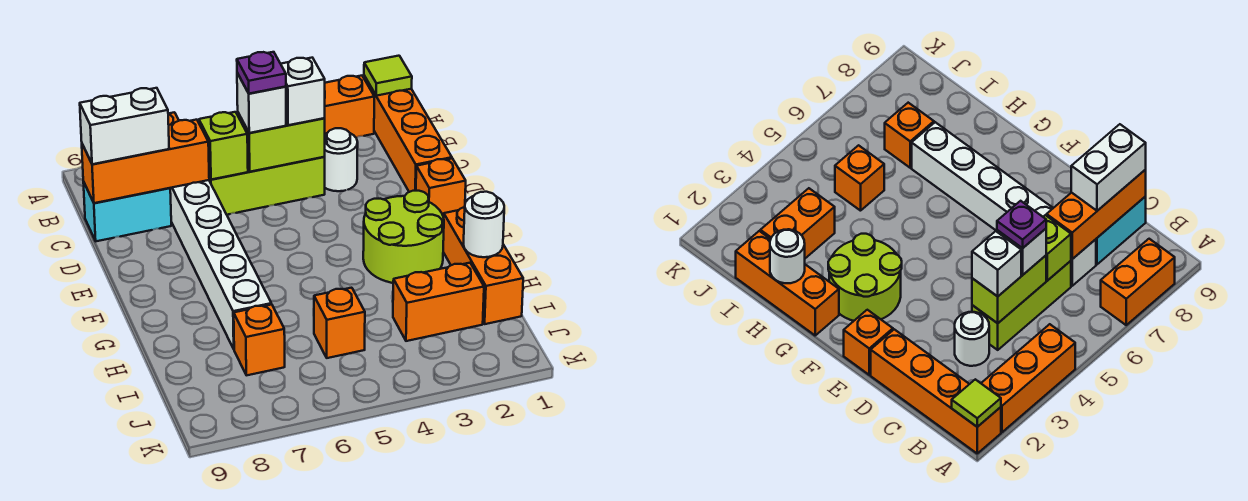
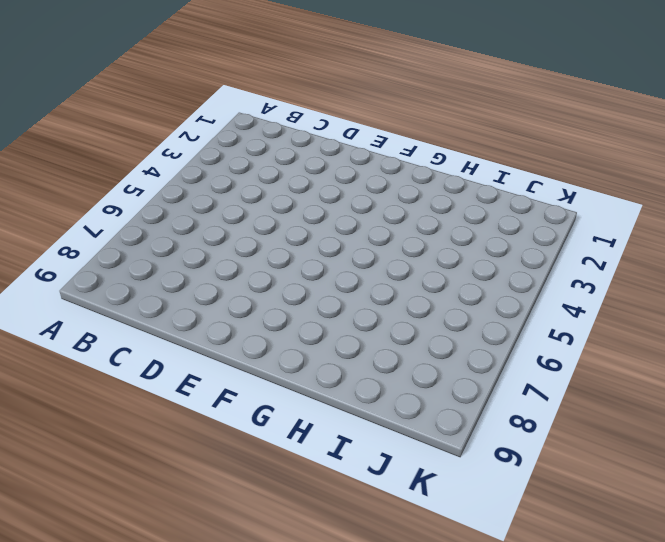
none -> orange 1x4 brick [364,76,452,192]
none -> orange 1x3 brick [325,76,374,137]
none -> orange 1x2 brick [1101,239,1175,325]

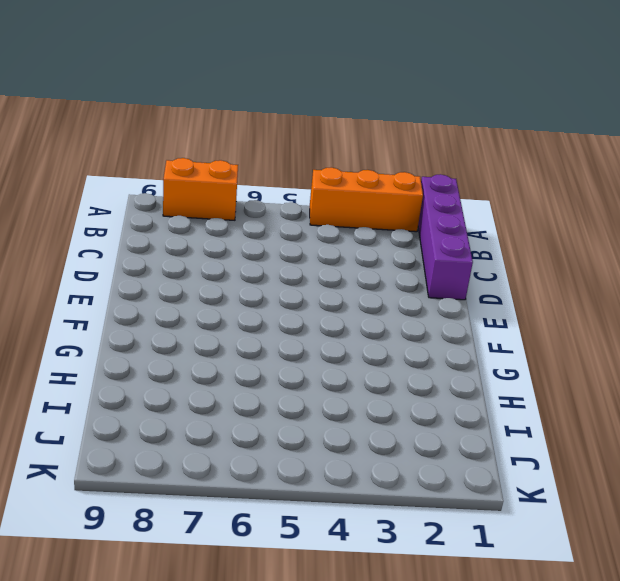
purple 1x4 brick [418,174,473,300] -> orange 1x4 brick [364,76,452,192]
none -> white 1x1 round brick [325,128,358,191]
none -> lime 1x3 brick [209,157,325,215]
none -> white 1x6 brick [170,180,271,349]

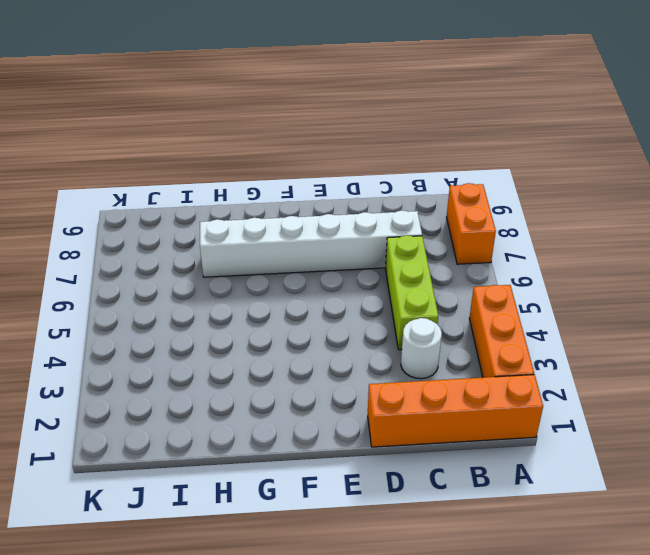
none -> cyan 1x2 brick [83,182,171,241]
none -> orange 1x1 brick [416,158,466,217]
none -> lime 2x2 round brick [363,191,444,283]

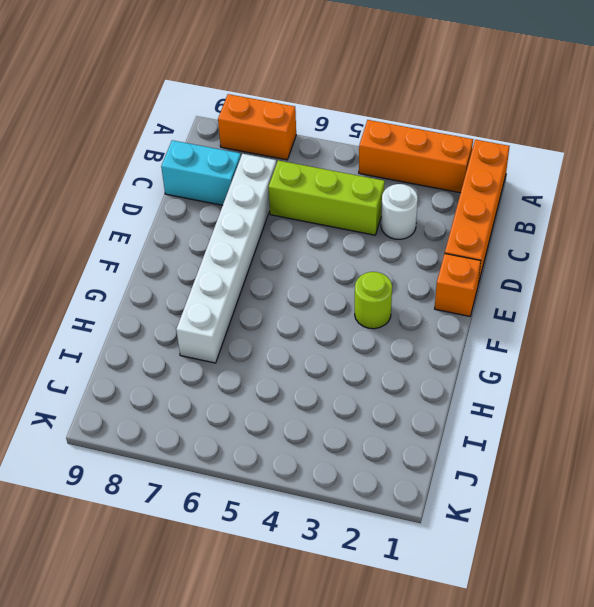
lime 1x1 round brick [355,272,392,329] -> lime 2x2 round brick [363,191,444,283]
none -> orange 1x3 brick [443,207,523,324]
none -> orange 1x2 brick [393,263,484,341]
none -> orange 1x1 brick [314,288,365,358]

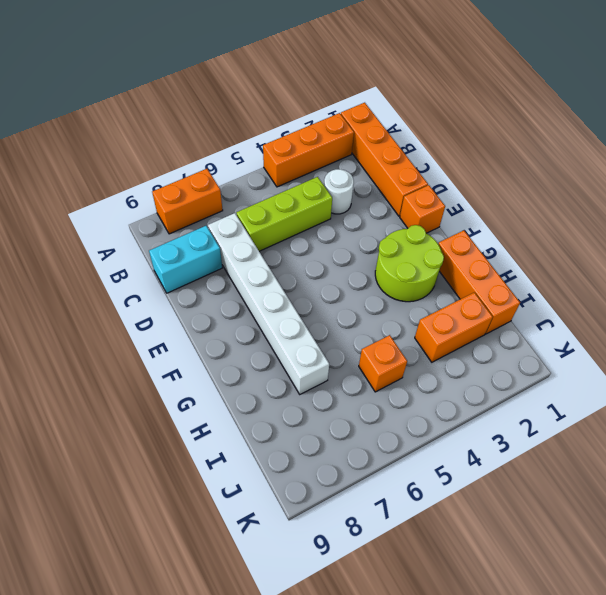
none -> orange 1x1 brick [234,304,285,375]
none -> lime 1x1 tile [364,56,412,96]
none -> lime 1x2 brick [238,113,325,172]

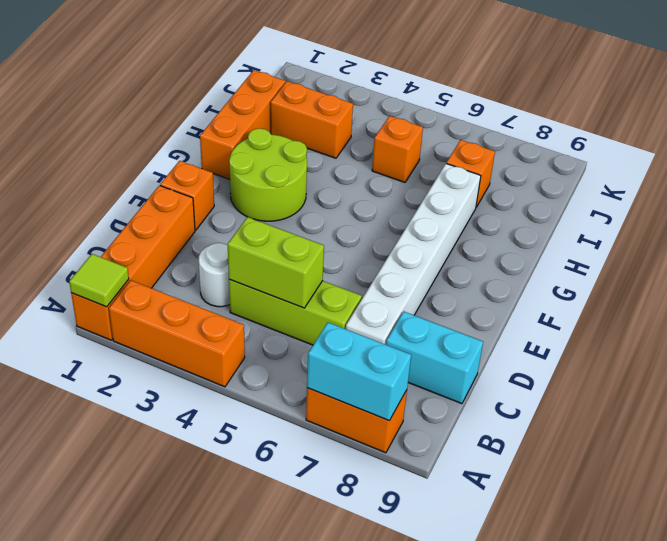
cyan 1x2 brick [307,323,411,421] -> none
none -> lime 1x1 brick [199,112,248,180]
none -> orange 1x3 brick [82,120,209,203]
none -> white 1x1 round brick [464,192,504,257]

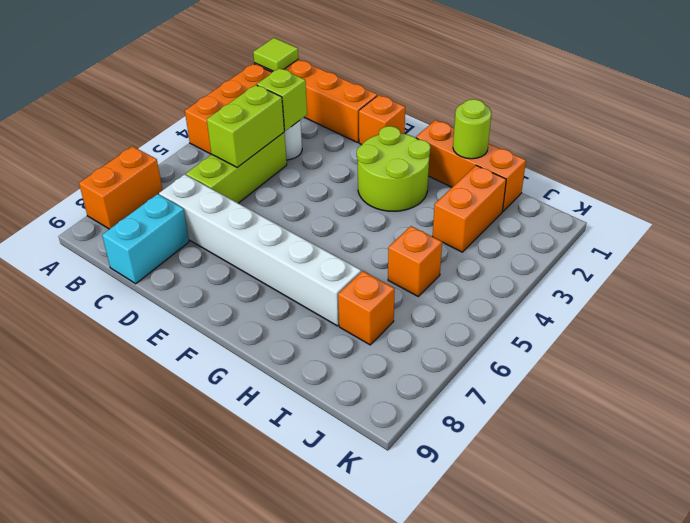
lime 1x1 brick [257,68,307,131] -> lime 1x1 brick moved to [199,112,248,180]
lime 1x1 round brick [453,99,491,159] -> white 1x1 round brick [464,192,504,257]
none -> orange 1x3 brick [82,120,209,203]
none -> white 1x1 brick [281,58,325,125]
none -> white 1x1 brick [237,73,286,133]

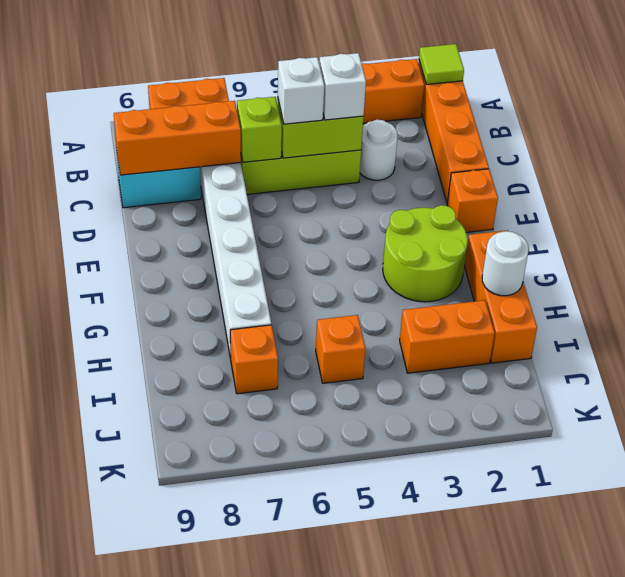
none -> white 1x2 brick [80,88,169,164]
none -> purple 1x1 plate [237,52,286,94]

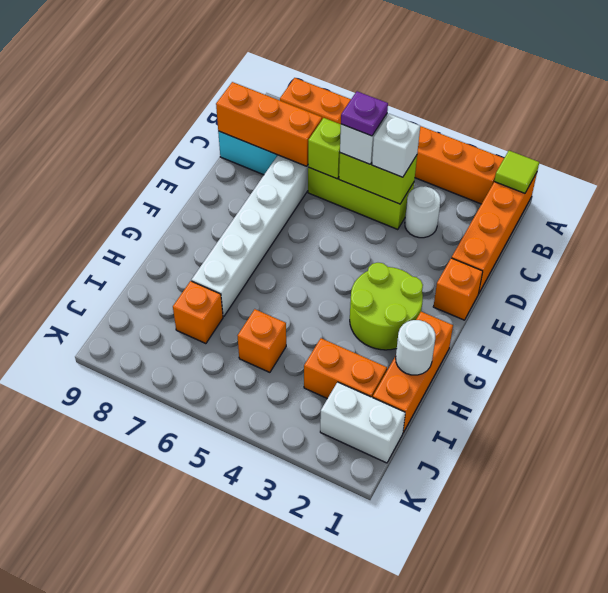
white 1x2 brick [320,382,405,463] -> white 1x2 brick moved to [80,88,169,164]

